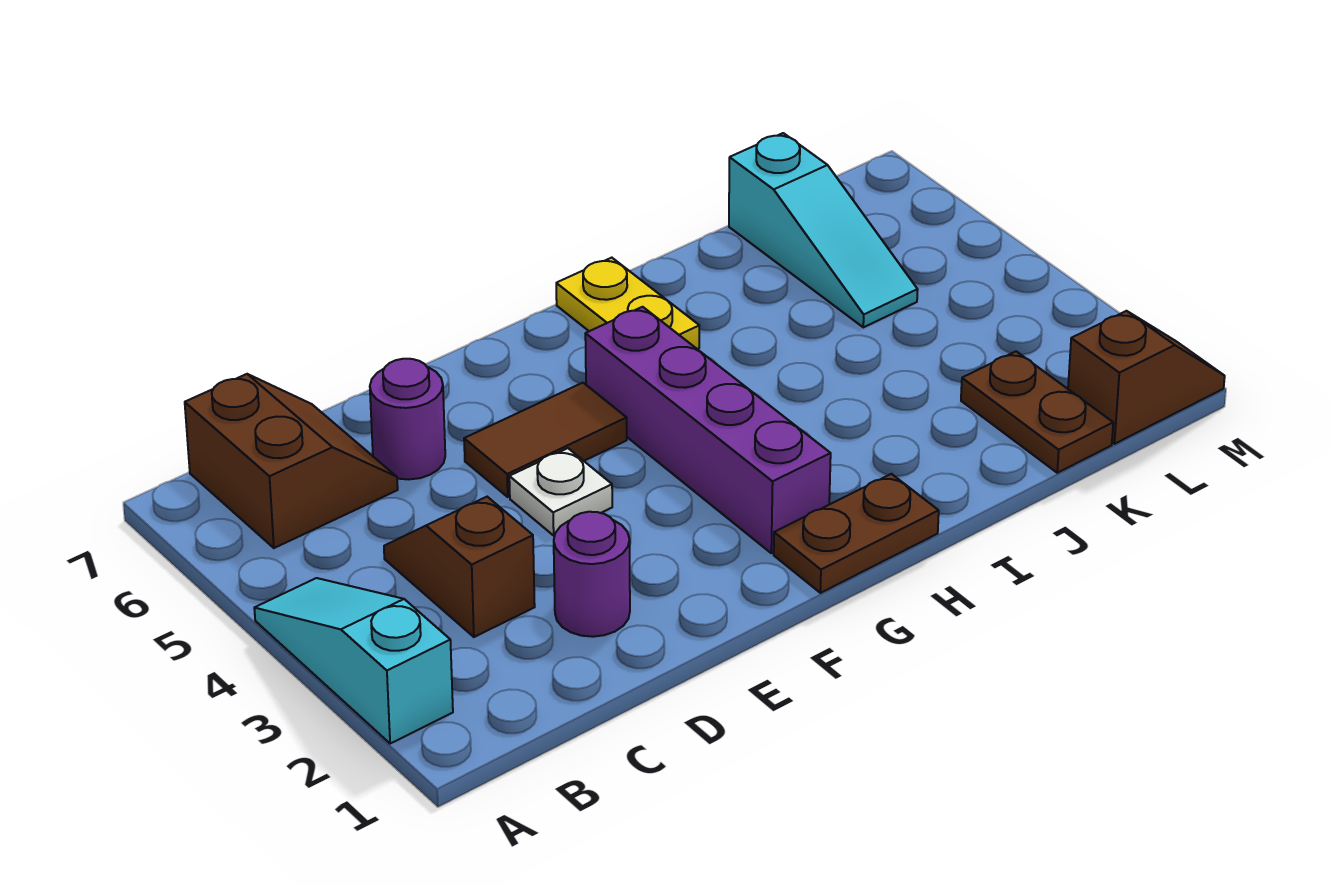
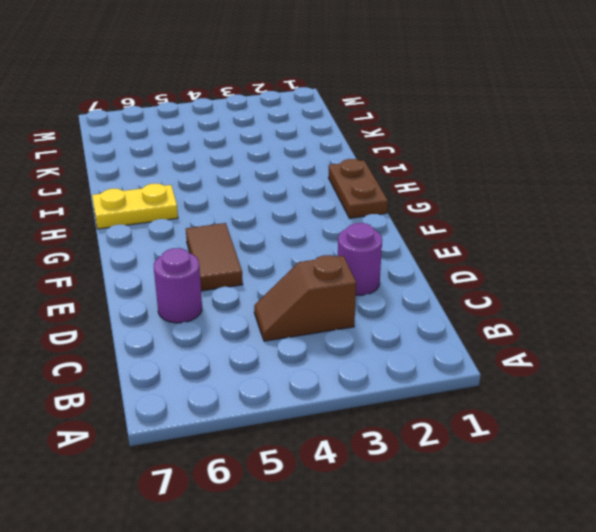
none -> cyan 1x3 slope [254,578,453,744]
none -> brown 2x2 slope [185,374,398,548]
none -> white 1x1 plate [509,448,612,535]

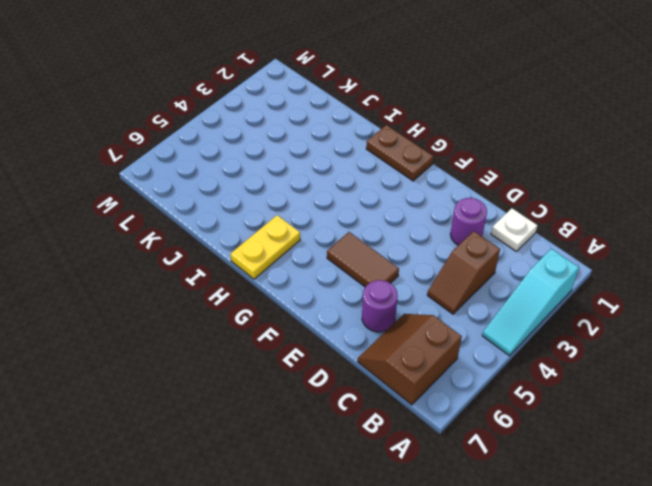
white 1x1 plate [491,208,537,252] -> white 1x1 plate moved to [509,448,612,535]
none -> purple 1x4 brick [585,307,831,553]
none -> brown 1x2 plate [961,351,1113,473]
none -> cyan 1x3 slope [729,133,918,327]

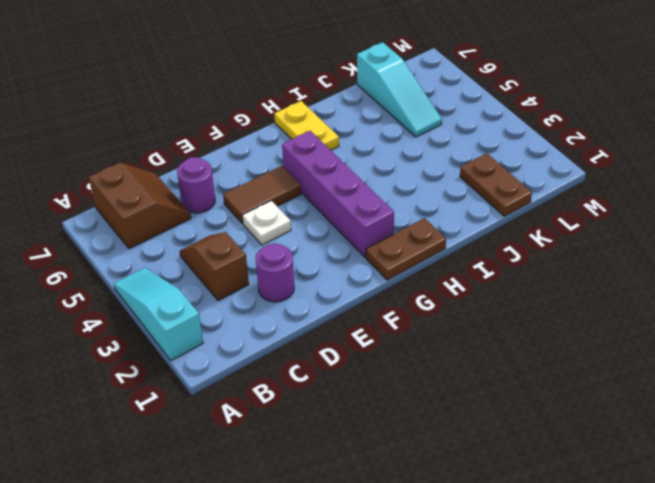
none -> brown 1x2 slope [1068,311,1225,444]

